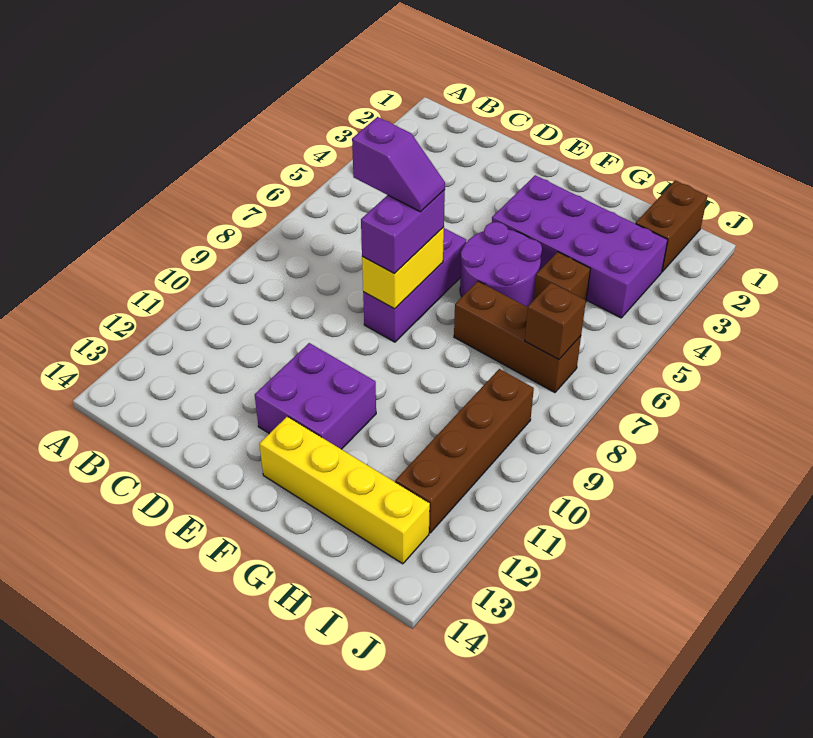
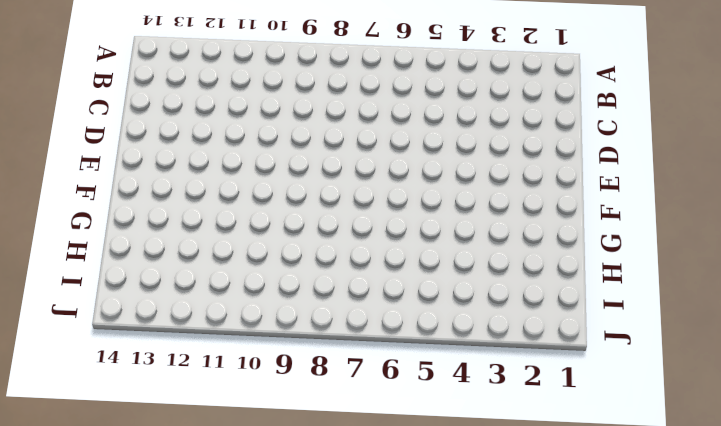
none -> purple 1x3 brick [363,228,466,342]
none -> purple 2x2 brick [255,343,376,449]
none -> purple 2x4 brick [492,175,668,318]

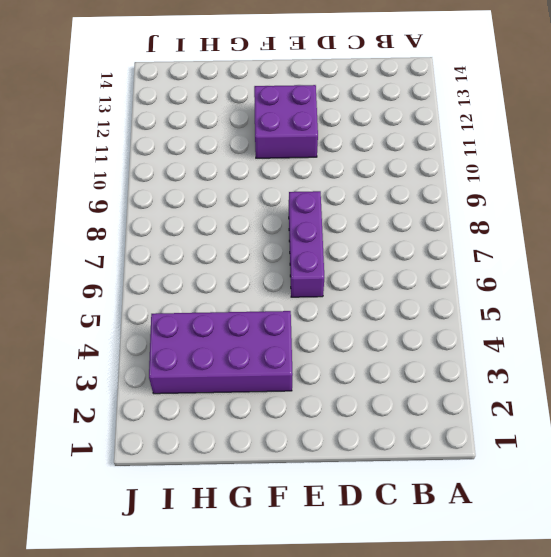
none -> purple 2x2 round brick [460,222,542,307]
none -> yellow 1x4 brick [260,417,430,564]
none -> brown 1x3 brick [454,281,581,393]

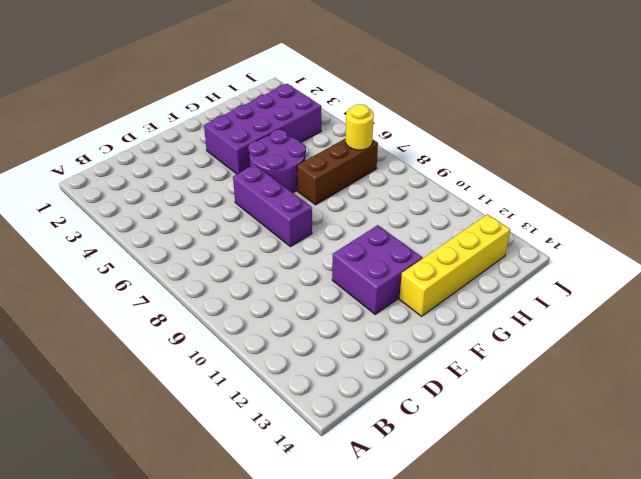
yellow 1x1 round brick [346,104,374,150] -> brown 1x1 brick [525,283,586,360]
none -> brown 1x1 brick [534,252,590,300]
none -> brown 1x2 brick [636,181,707,272]
none -> brown 1x4 brick [395,369,534,533]

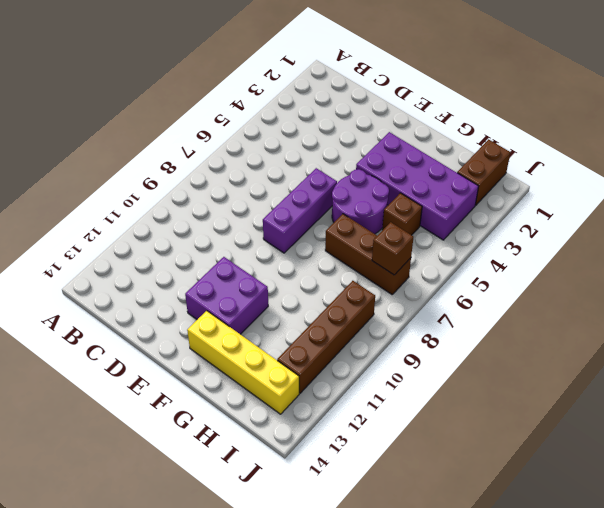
none -> yellow 1x2 brick [362,227,444,309]
none -> purple 1x2 brick [361,190,445,274]
none -> purple 1x2 slope [352,117,445,212]

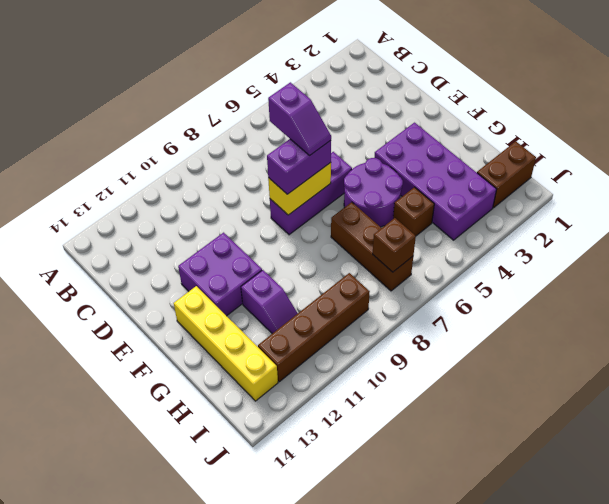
purple 1x2 slope [241,270,298,334] -> none

